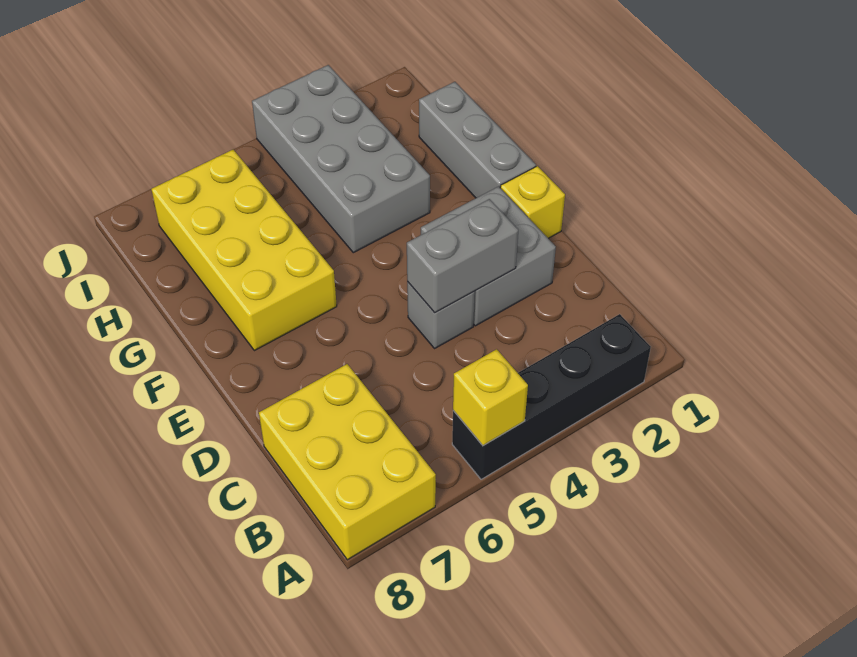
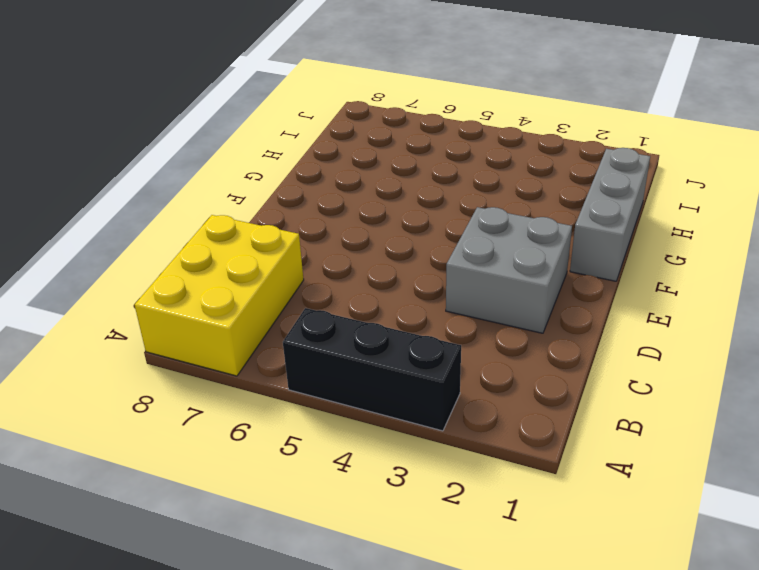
black 1x3 brick [283,308,461,431] -> black 1x4 brick [452,314,651,479]
none -> grey 1x1 brick [407,282,475,348]
none -> yellow 1x1 brick [500,166,565,238]

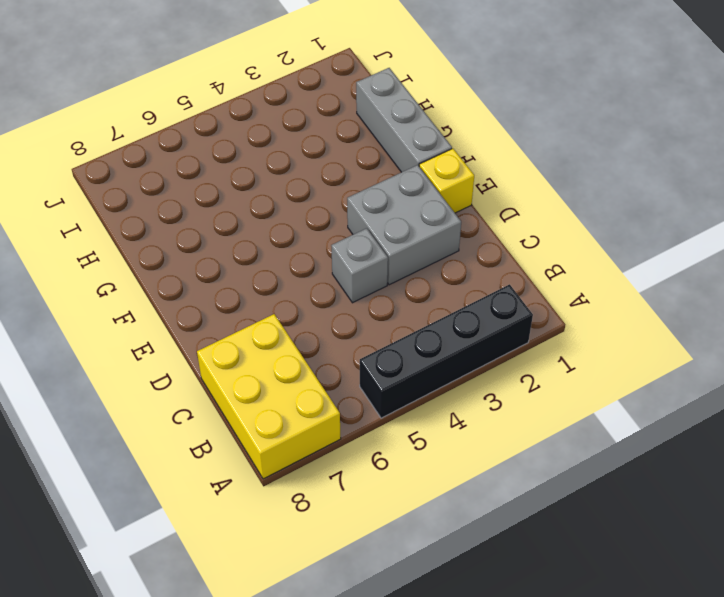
none -> yellow 2x4 brick [151,150,337,351]
none -> grey 2x4 brick [252,65,430,253]

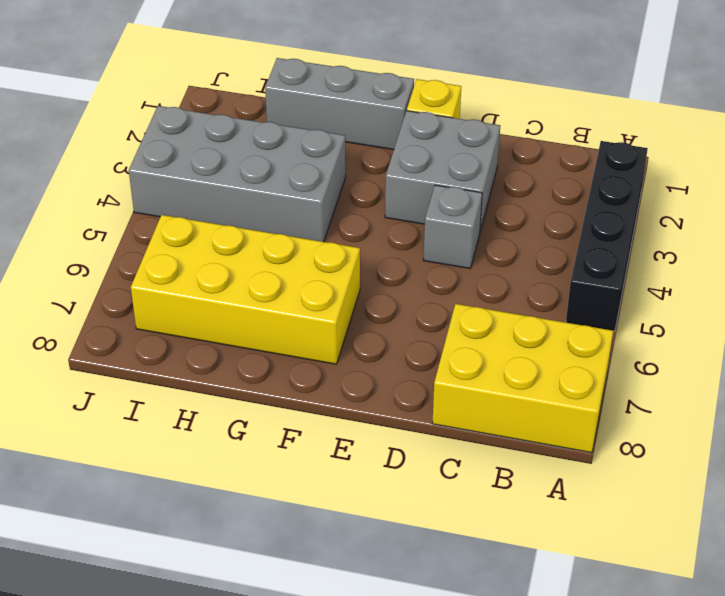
none -> yellow 1x1 brick [453,349,528,446]
none -> grey 1x2 brick [407,199,518,313]

